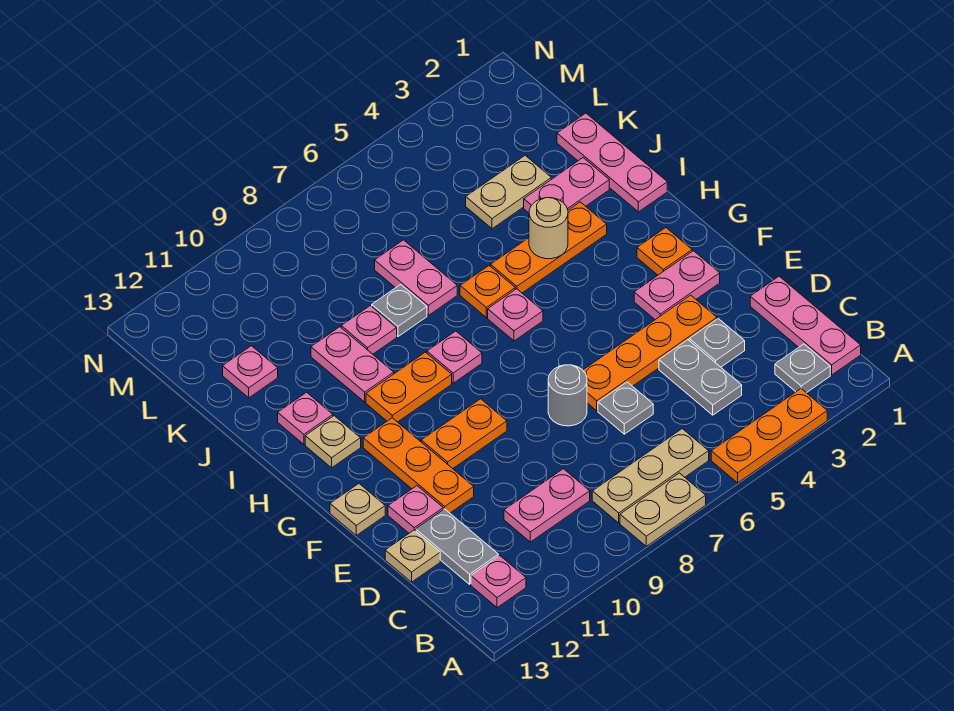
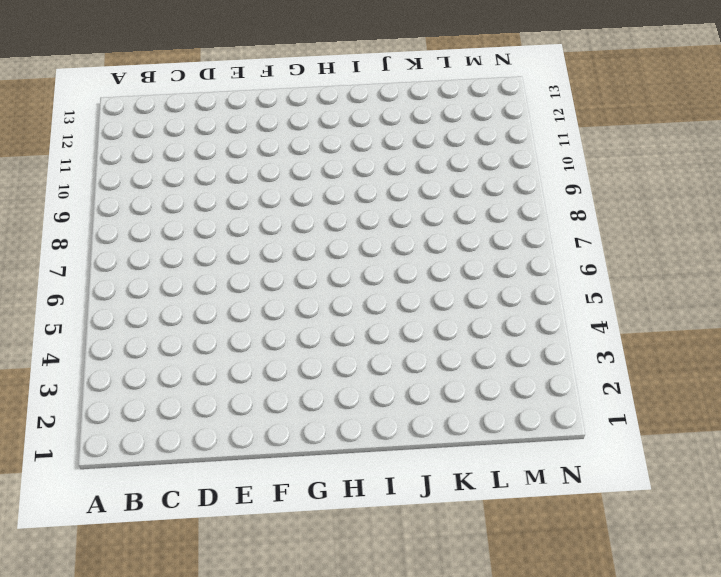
none -> orange 1x3 plate [711,389,827,483]
none -> tan 1x2 plate [620,473,706,546]
none -> pink 1x3 plate [750,276,861,375]
none -> grey 1x1 plate [775,344,830,393]

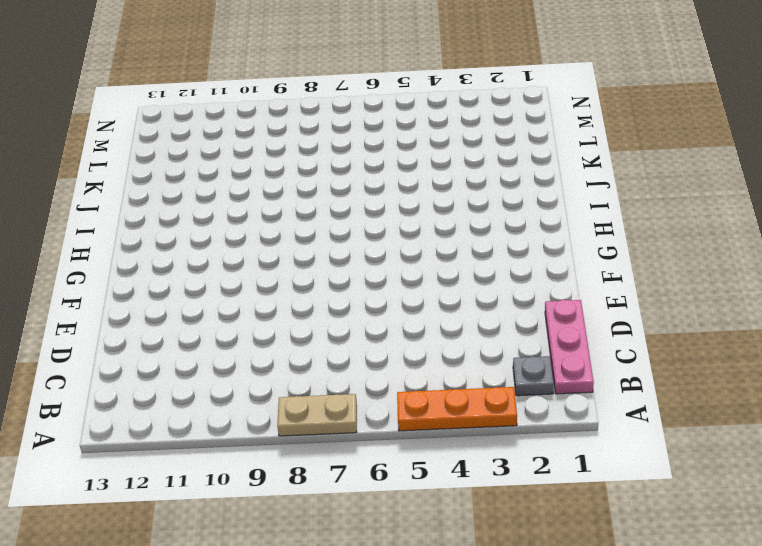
none -> tan 1x3 plate [592,429,709,523]
none -> pink 1x1 plate [471,556,526,608]
none -> grey 1x2 plate [659,340,742,415]
none -> pink 1x2 plate [504,469,590,542]

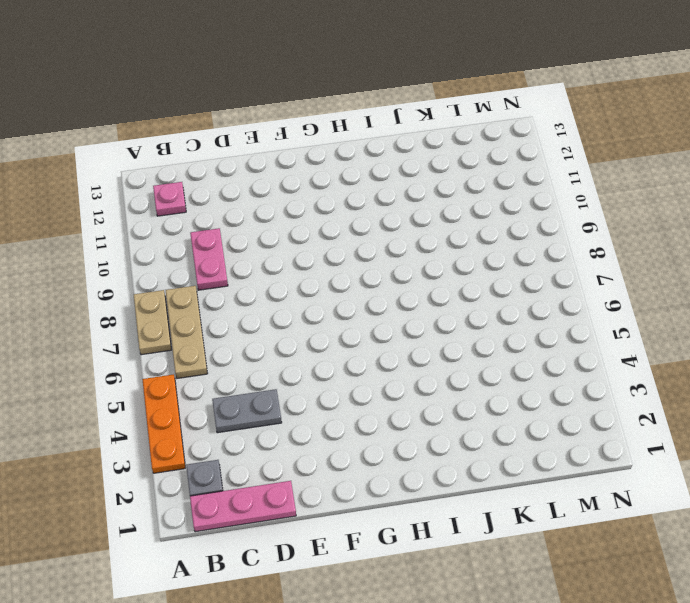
none -> grey 1x2 plate [416,509,498,584]
none -> grey 1x1 plate [689,319,745,367]
none -> grey 1x1 plate [598,382,653,434]
none -> tan 1x1 plate [385,530,440,582]

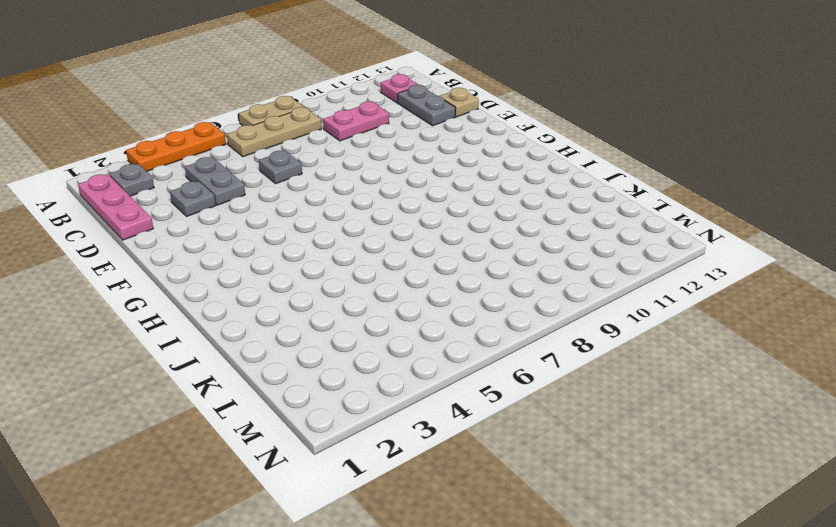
none -> orange 1x4 plate [583,295,717,411]
none -> grey 1x1 round brick [548,365,587,426]
none -> orange 1x3 plate [363,418,474,513]
none -> pink 1x1 plate [388,486,443,533]

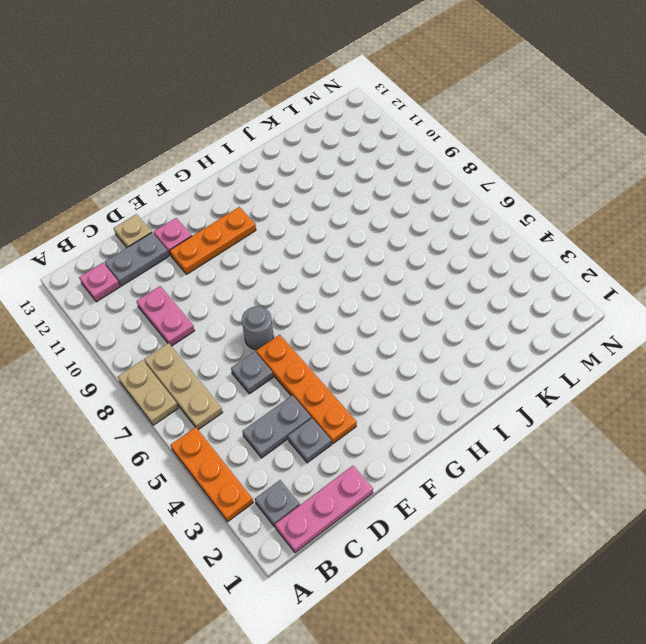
none -> pink 1x2 plate [634,251,720,320]
none -> orange 1x2 plate [421,399,507,469]
none -> tan 1x1 plate [330,484,385,535]
none -> orange 1x1 plate [637,228,692,275]

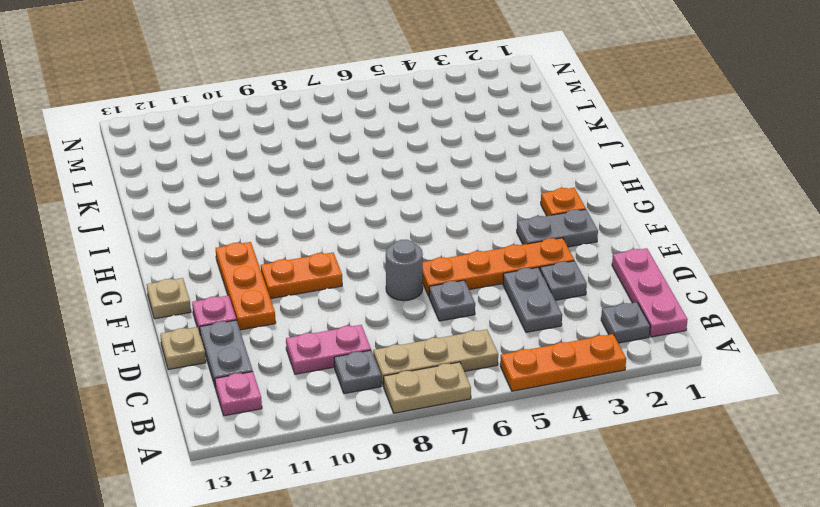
grey 1x1 plate [334,350,381,394] -> grey 1x1 plate moved to [372,284,427,337]
grey 1x2 plate [517,209,598,247] -> pink 1x2 plate [634,251,720,320]
none -> pink 1x1 plate [488,289,543,341]
none -> pink 1x1 plate [427,331,482,383]
none -> orange 1x2 plate [366,352,452,422]
none -> tan 1x1 plate [305,416,361,468]

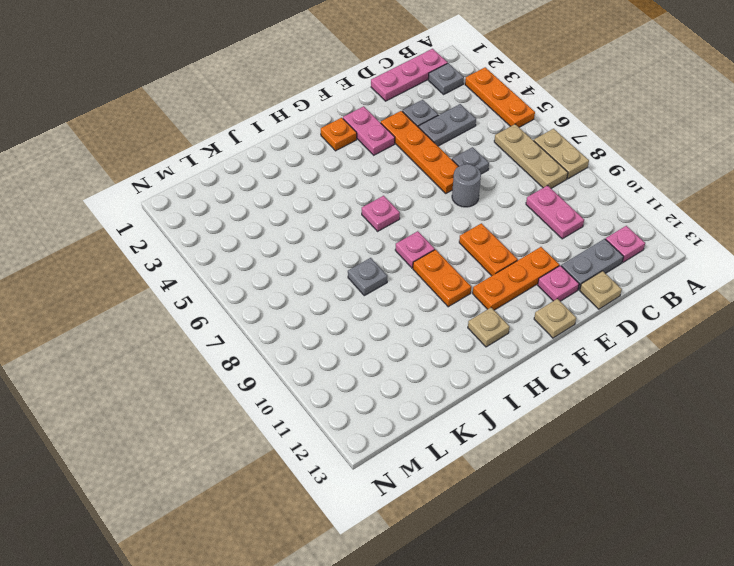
none -> pink 1x3 plate [557,113,667,212]
none -> orange 1x3 plate [491,202,607,293]
none -> orange 1x1 plate [460,266,515,318]
none -> pink 1x2 plate [311,327,394,402]

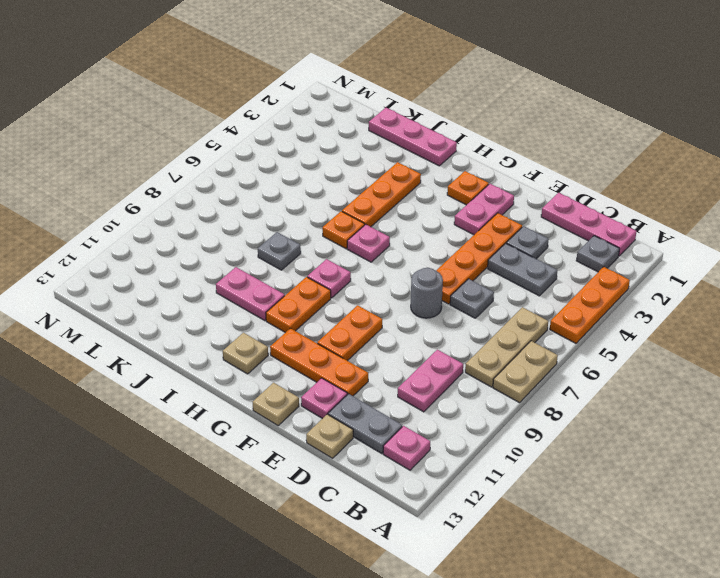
none -> pink 1x1 plate [278,392,333,444]
none -> pink 1x2 plate [524,158,609,213]
none -> pink 1x2 plate [375,240,457,315]
none -> pink 1x1 plate [341,306,397,354]

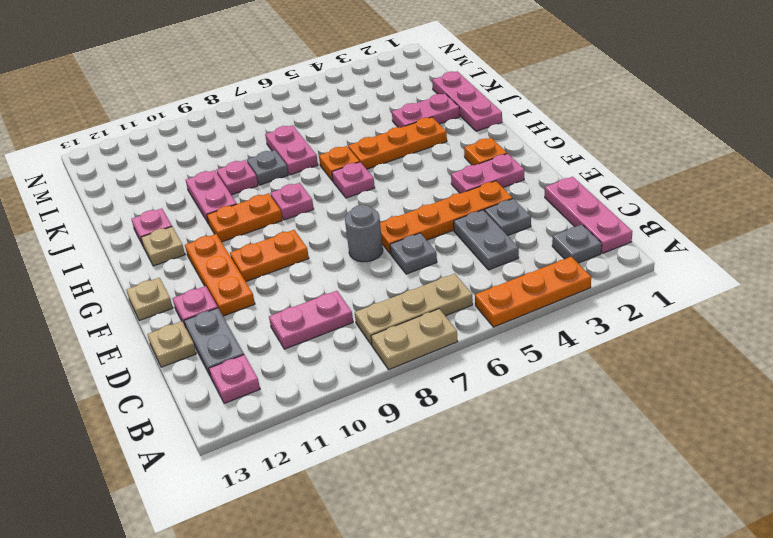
none -> tan 1x2 plate [466,156,551,229]
none -> pink 1x1 plate [223,346,278,398]
none -> tan 1x1 round brick [529,198,568,259]

